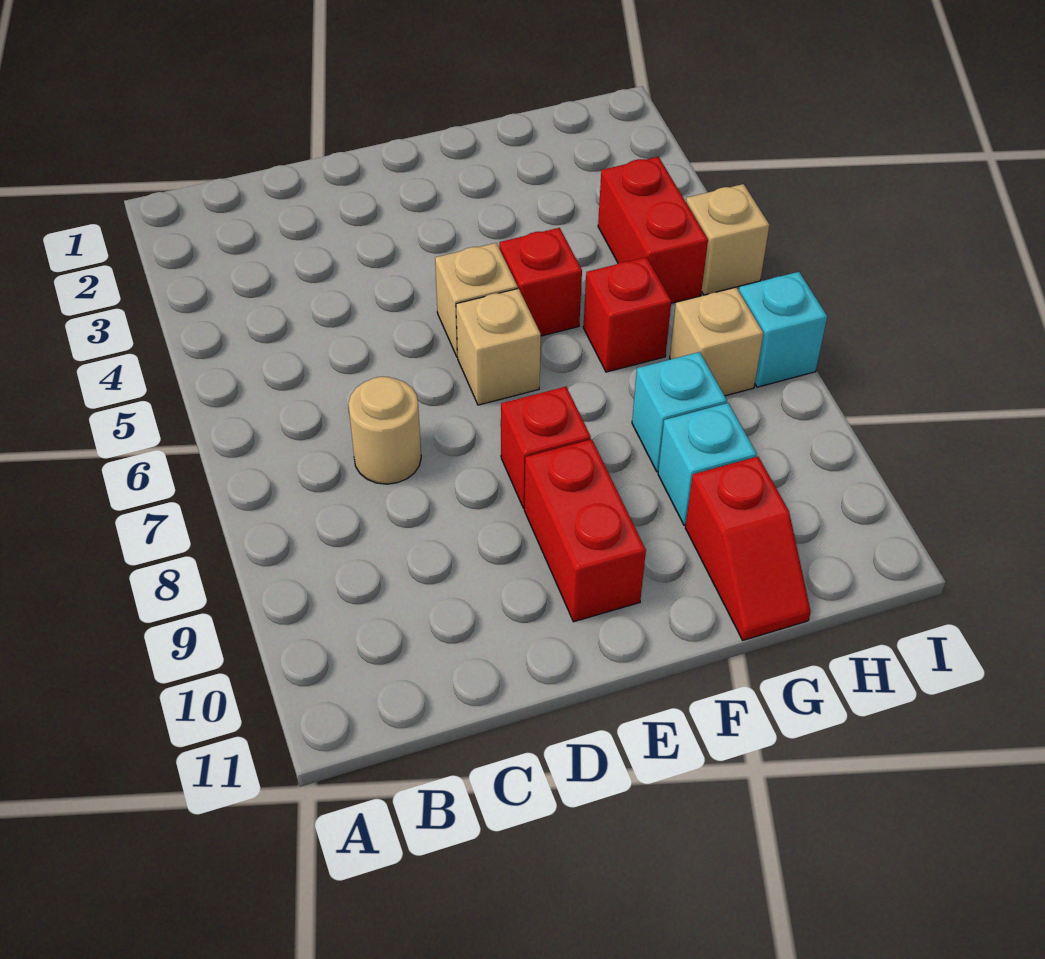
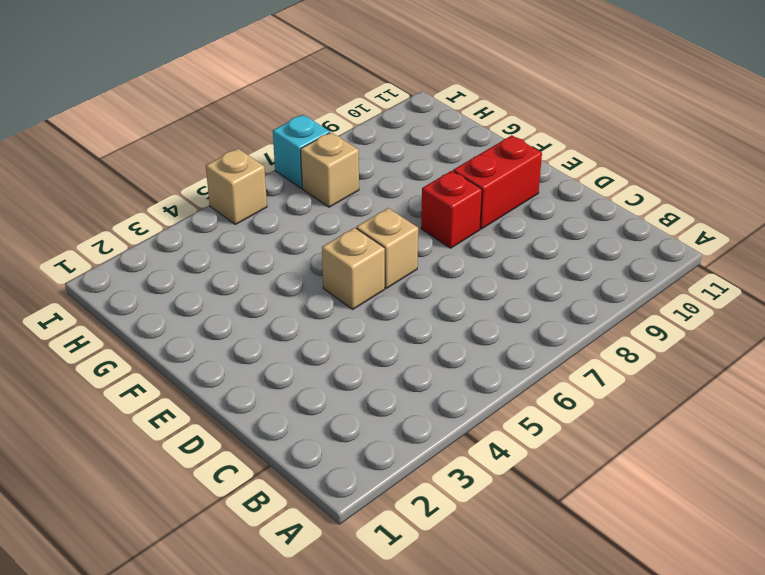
none -> tan 1x1 round brick [348,377,421,484]
none -> red 1x1 brick [499,228,582,336]
none -> red 1x1 brick [583,257,671,372]

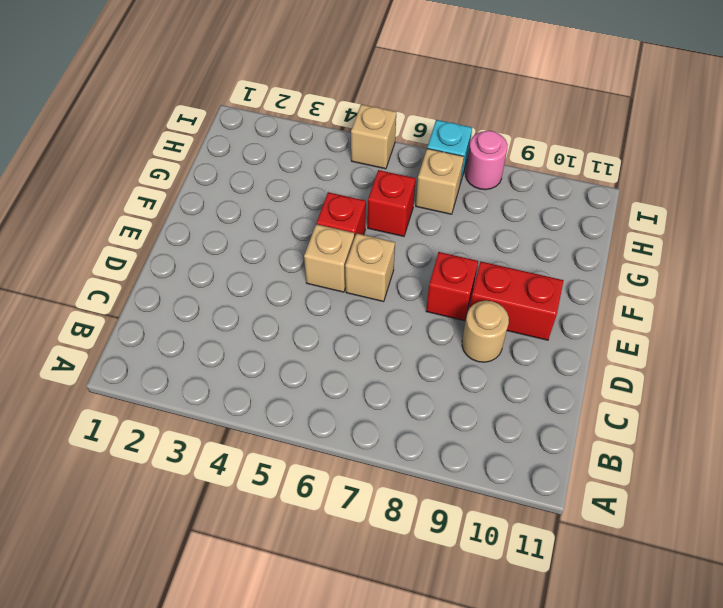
tan 1x1 round brick [462,301,509,362] -> tan 1x1 round brick moved to [348,377,421,484]
pink 1x1 round brick [466,131,508,190] -> none
none -> cyan 1x1 brick [632,352,727,472]
none -> cyan 1x1 brick [658,403,757,525]
none -> red 1x2 slope [685,457,811,640]

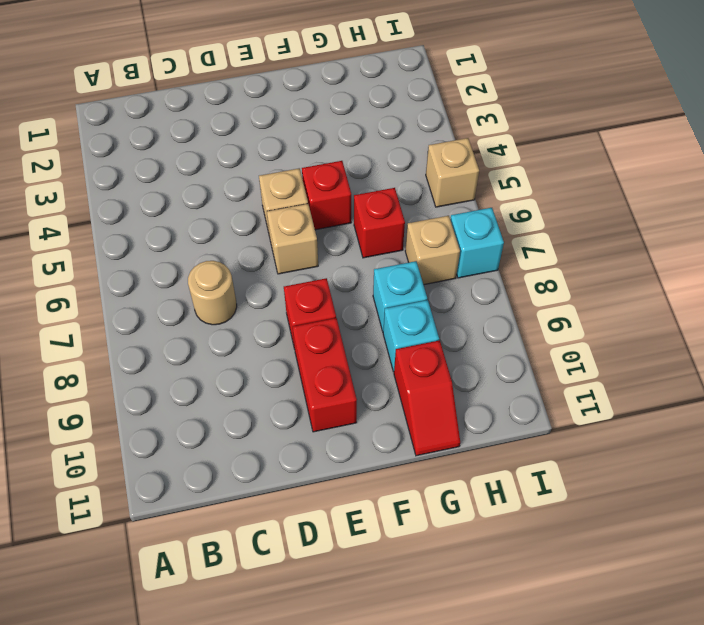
none -> red 1x2 brick [598,157,708,303]

